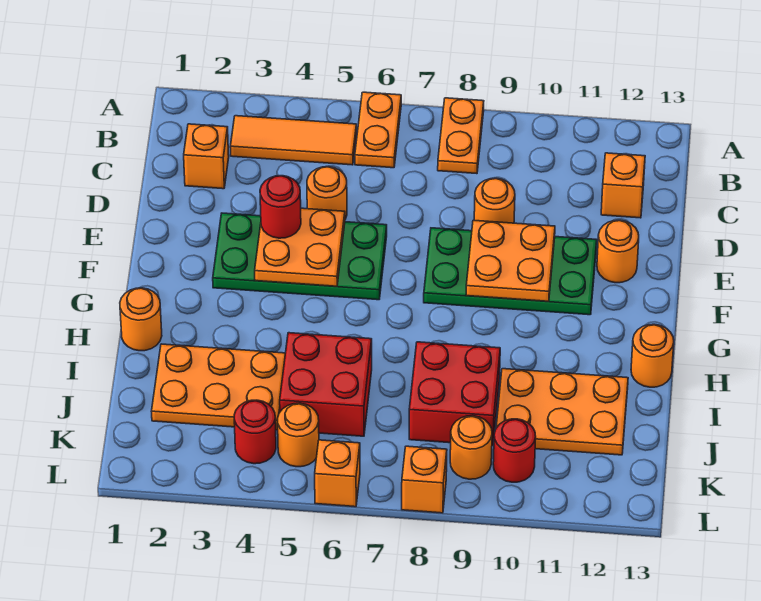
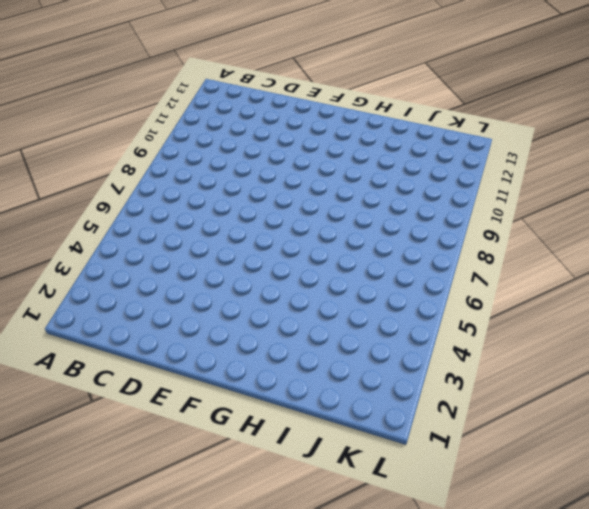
none -> orange 1x2 plate [355,92,401,168]
none -> orange 1x2 plate [438,98,484,174]
none -> orange 1x3 tile [230,116,357,165]

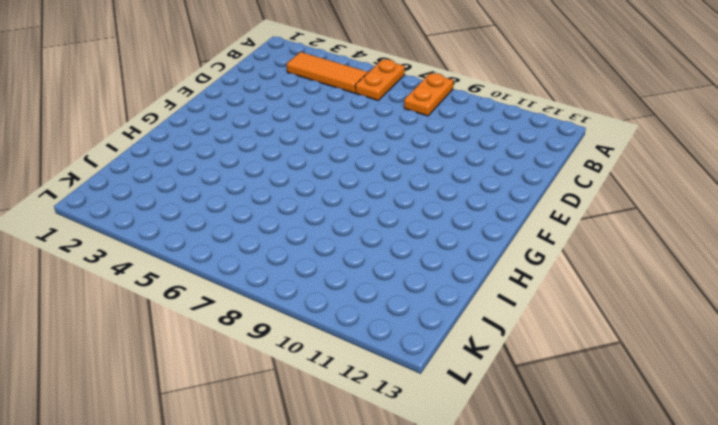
none -> orange 1x1 brick [184,124,229,189]
none -> orange 1x1 brick [601,153,645,218]
none -> orange 1x1 round brick [307,167,347,219]

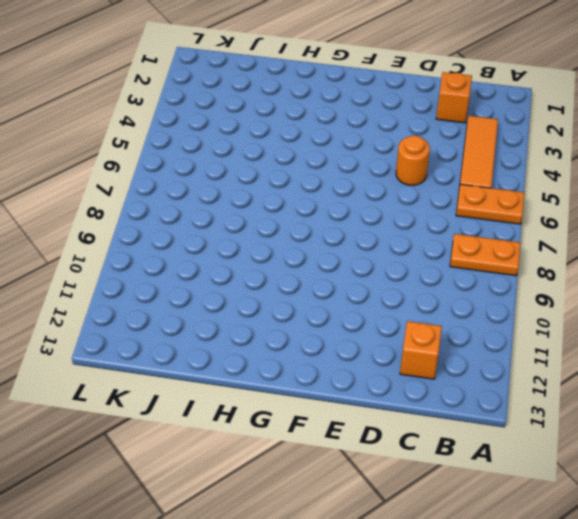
none -> orange 1x1 round brick [474,178,515,223]
none -> green 2x4 plate [213,213,387,300]
none -> green 2x4 plate [424,228,597,315]

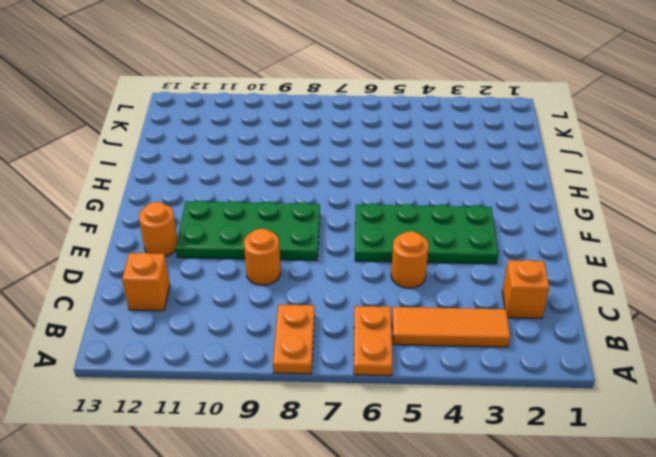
none -> orange 1x1 round brick [120,288,162,351]
none -> orange 1x1 round brick [631,324,674,387]
none -> orange 2x3 plate [152,344,285,430]

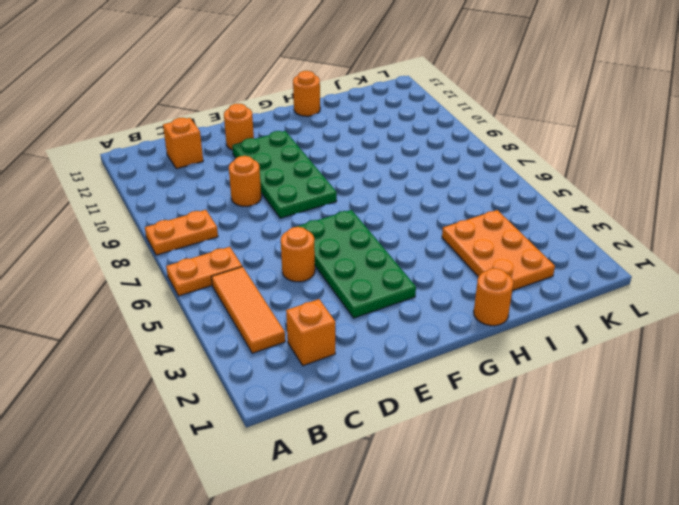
none -> red 2x2 brick [280,333,372,436]
none -> red 2x2 brick [409,342,500,446]
none -> orange 2x3 plate [496,369,628,455]

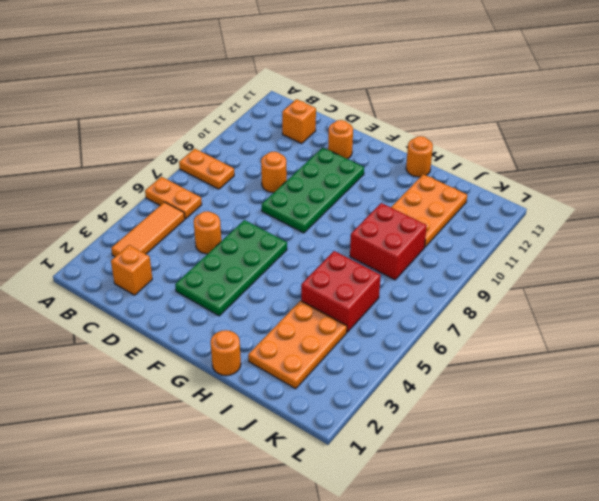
none -> red 1x1 round brick [234,400,276,464]
none -> orange 1x1 round brick [277,403,319,467]
none -> orange 1x1 round brick [450,416,492,479]

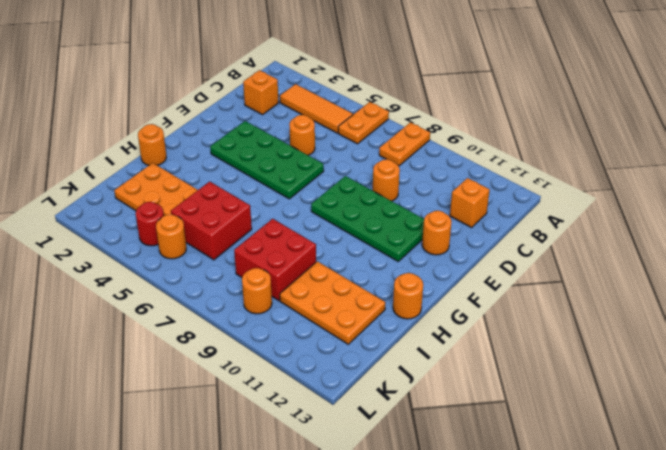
none -> red 1x1 round brick [493,419,536,482]
none -> orange 1x1 brick [315,440,360,507]
none -> orange 1x1 brick [402,446,447,513]

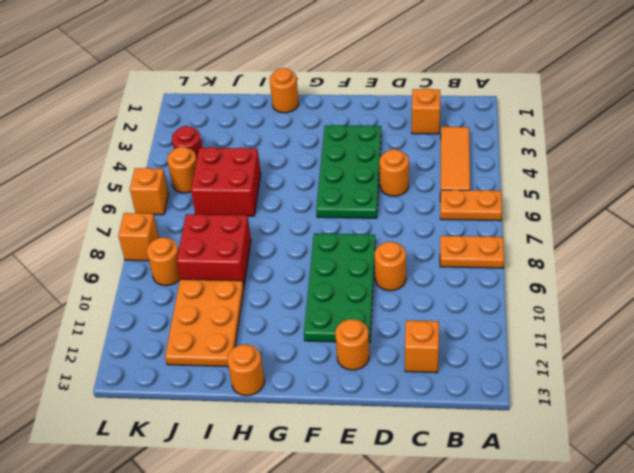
none -> orange 2x3 plate [152,344,285,430]
none -> red 1x1 round brick [493,419,536,482]
none -> orange 2x2 plate [255,208,345,286]

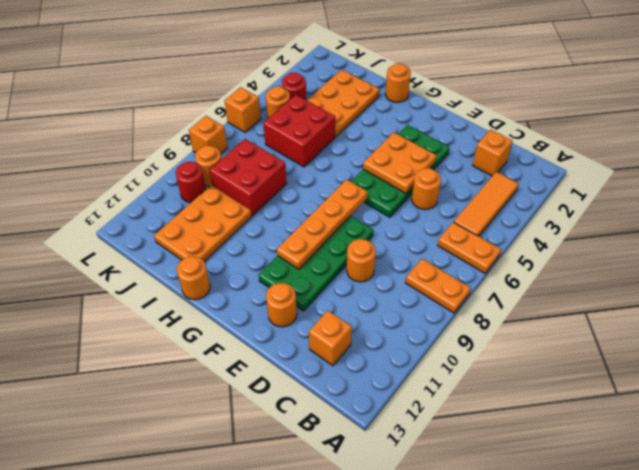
orange 1x4 plate [277,179,368,269] -> orange 2x2 plate [466,220,555,301]
none -> red 1x1 round brick [260,176,301,238]

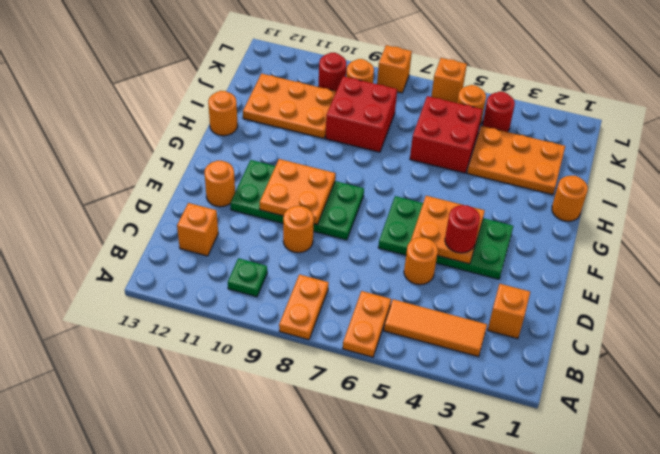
green 1x1 plate [228,258,267,297] -> none

